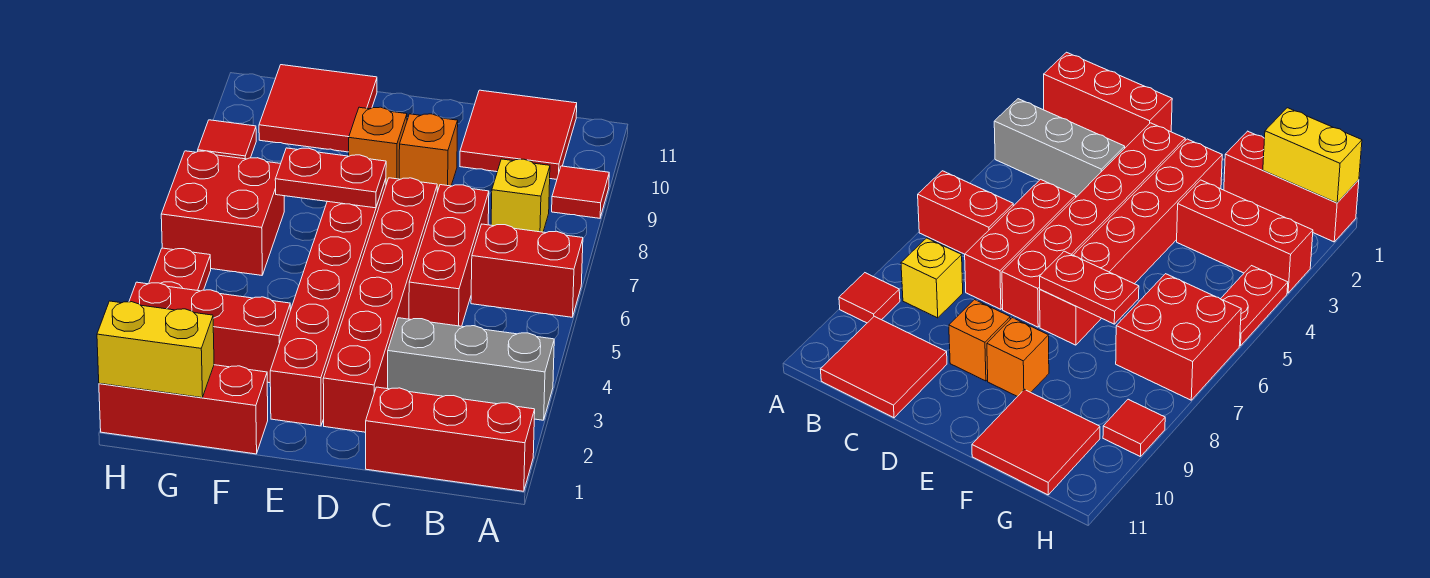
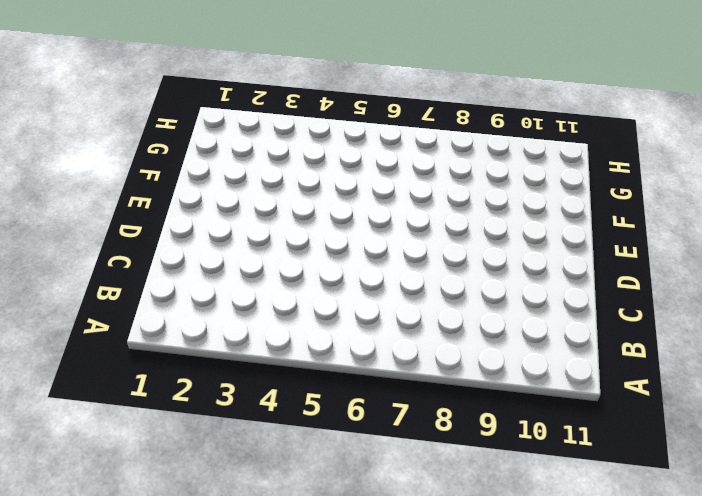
none -> red 1x3 brick [366,387,535,491]
none -> grey 1x3 brick [388,318,554,420]
none -> red 1x2 brick [471,224,583,317]

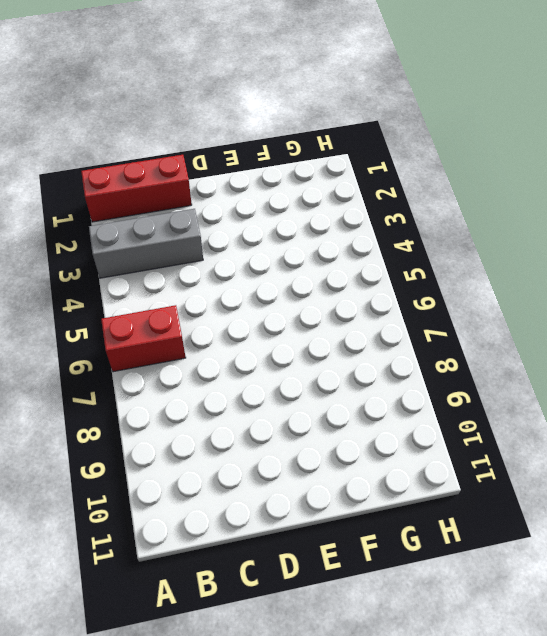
none -> red 1x1 tile [552,166,609,218]
none -> yellow 1x1 brick [491,159,550,232]
none -> red 2x2 tile [460,90,577,179]

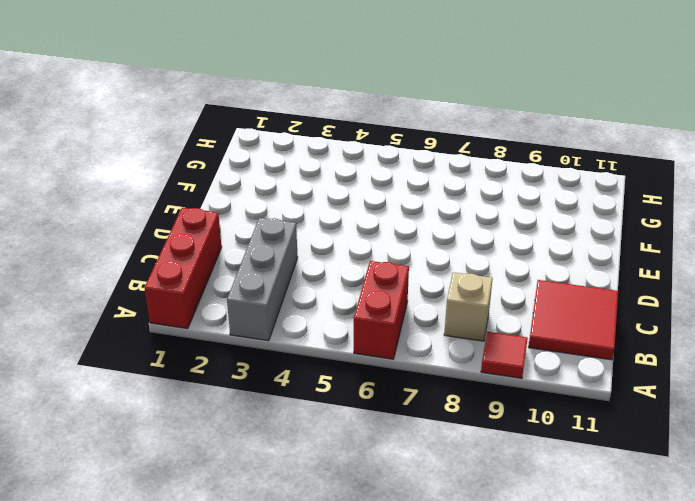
tan 1x1 brick [444,272,493,341] -> yellow 1x1 brick [491,159,550,232]
none -> red 1x3 brick [409,185,489,326]
none -> red 1x6 brick [323,178,437,432]
none -> orange 1x1 brick [399,114,458,192]

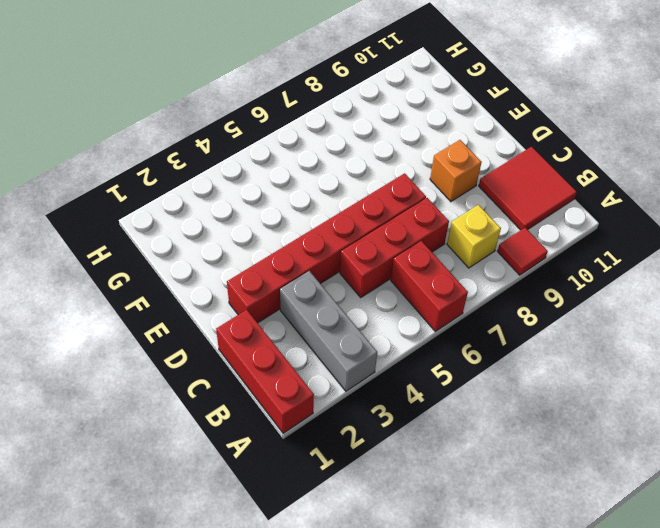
none -> red 1x6 brick [270,179,386,426]
none -> orange 1x1 brick [349,107,407,184]
none -> red 1x3 brick [99,365,268,454]

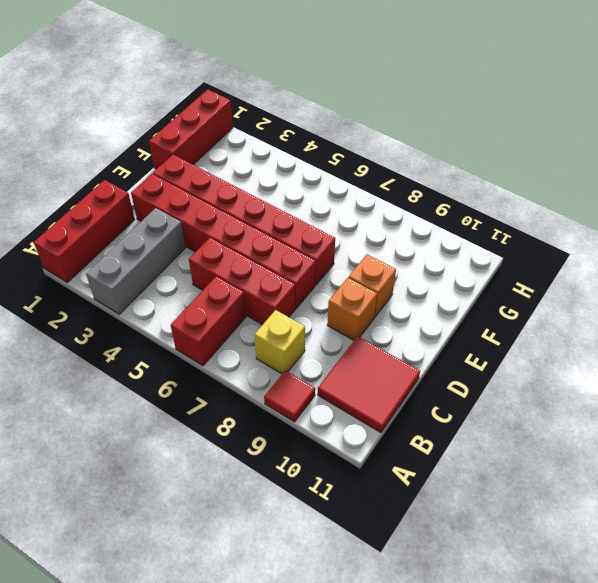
none -> red 1x3 brick [129,282,290,383]
none -> red 2x2 tile [259,65,377,152]
none -> red 2x2 brick [161,151,284,275]

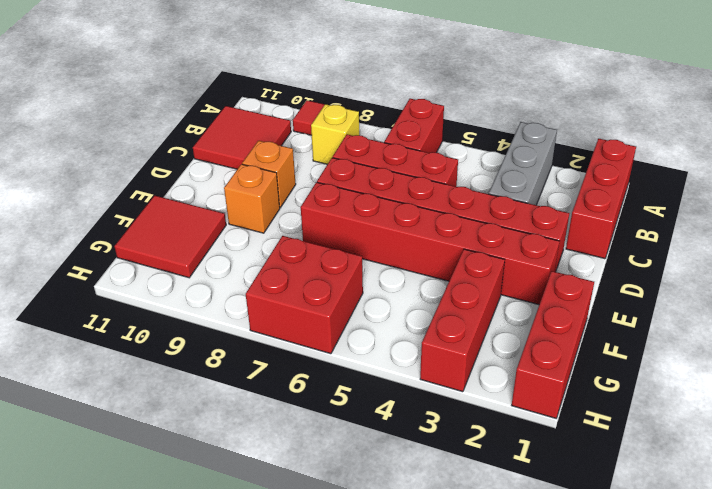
none -> red 1x2 plate [149,248,211,291]
none -> red 1x1 tile [198,120,256,159]
none -> red 1x2 plate [275,148,386,208]

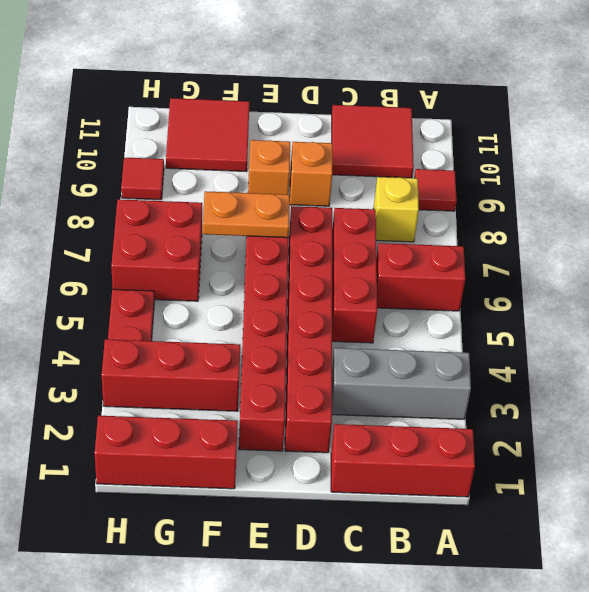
orange 1x2 plate [203,191,290,238] -> red 1x2 plate [275,148,386,208]
none -> yellow 1x2 brick [97,301,214,398]

